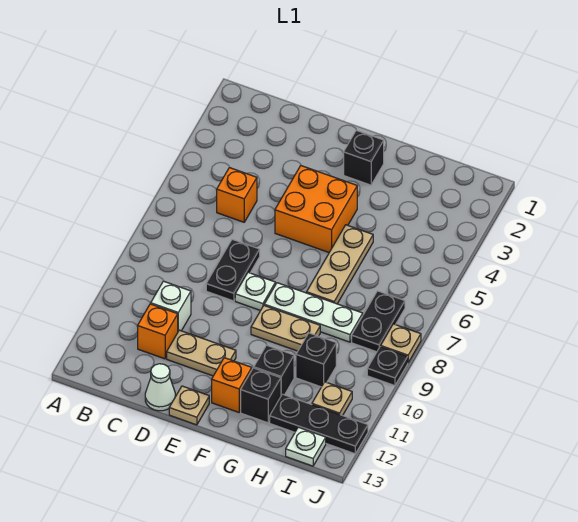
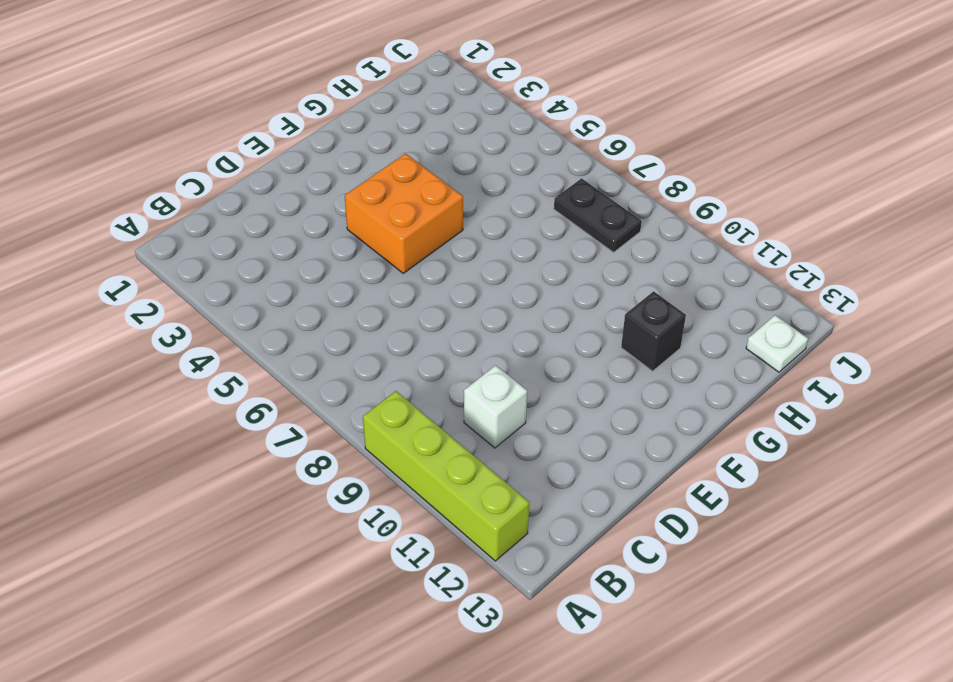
lime 1x4 brick [363,391,529,561] -> none
none -> orange 1x1 brick [217,168,257,222]
none -> orange 1x1 brick [138,304,178,359]
none -> black 1x2 plate [206,239,260,301]

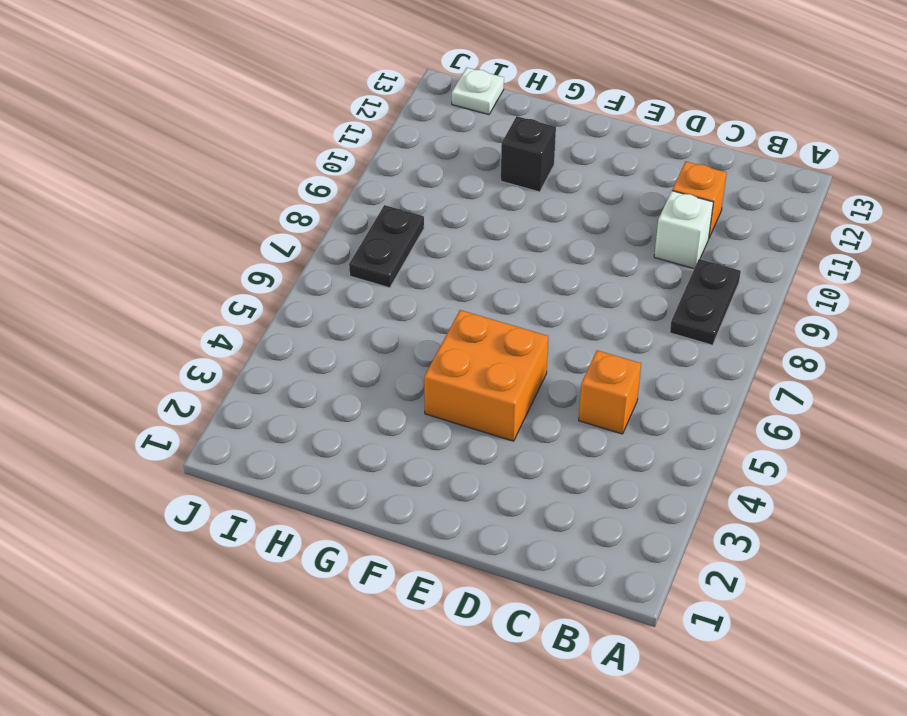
black 1x2 plate [670,259,741,345] -> black 1x2 plate moved to [206,239,260,301]
none -> tan 1x2 plate [167,330,236,376]
none -> white 1x1 cone [145,364,175,411]
none -> white 1x1 plate [235,272,275,311]

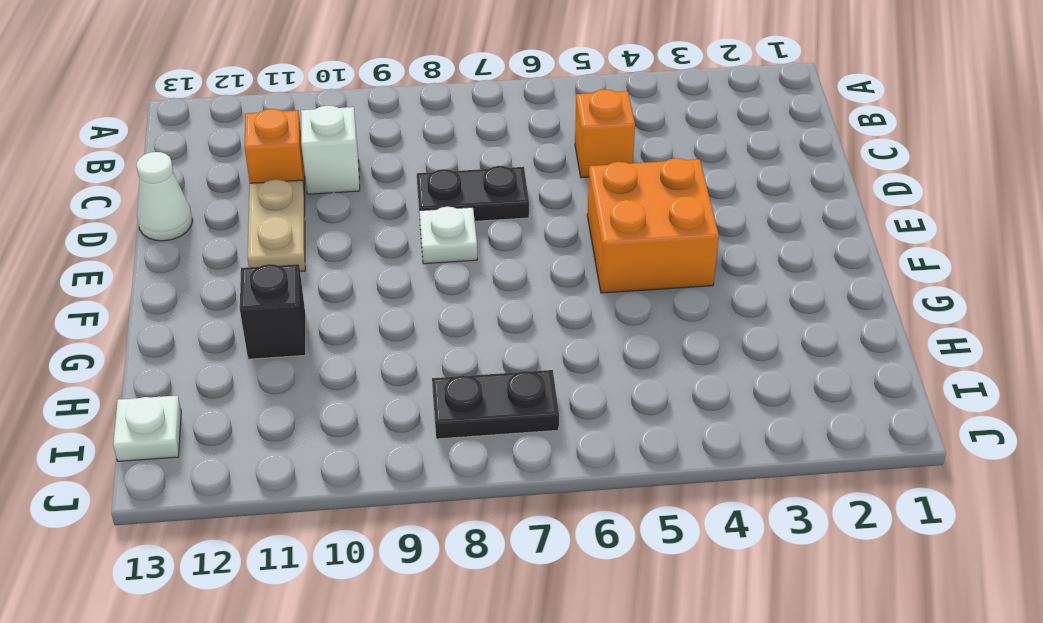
none -> tan 1x1 plate [169,386,209,425]
none -> black 1x1 brick [344,130,384,185]
none -> white 1x3 plate [264,283,363,342]

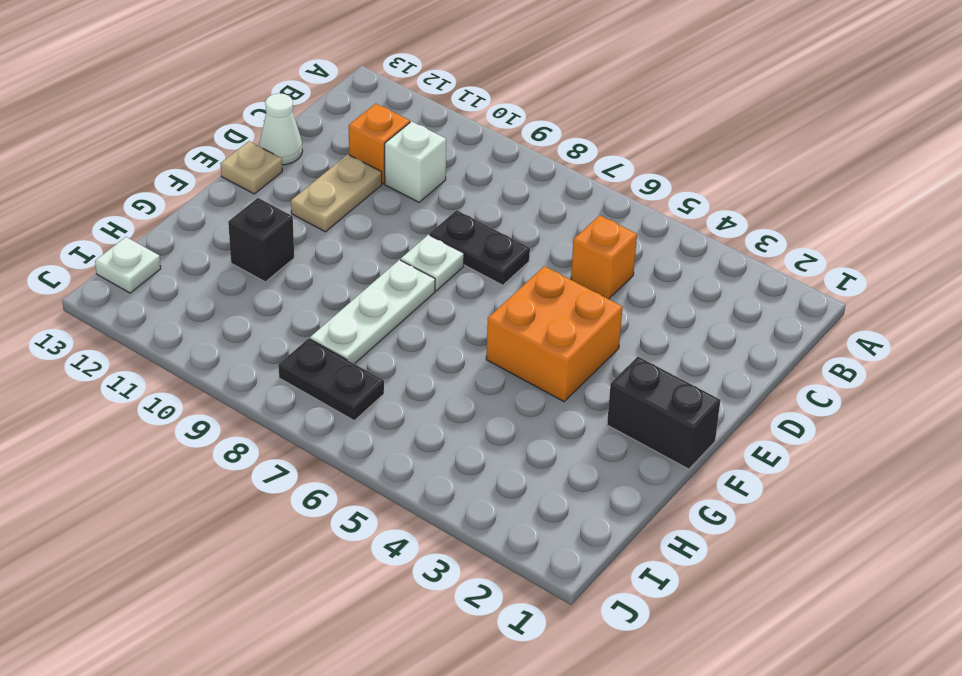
black 1x2 brick [607,357,720,469] -> black 1x1 brick [344,130,384,185]
none -> tan 1x2 plate [251,306,320,351]
none -> orange 1x1 brick [212,358,252,412]
none -> tan 1x3 plate [307,225,373,304]

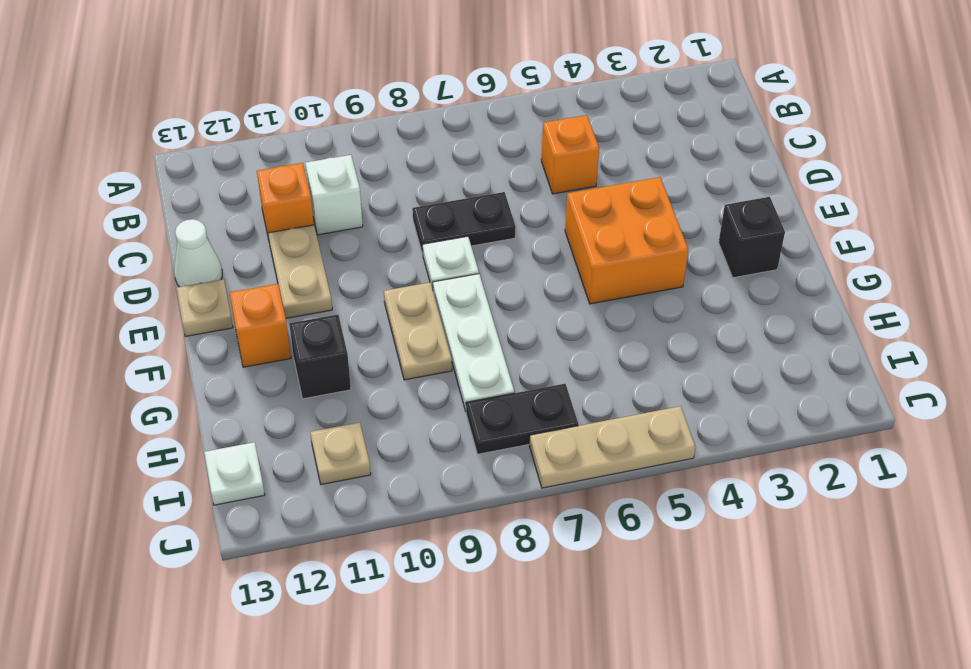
tan 1x3 plate [529,406,696,488] -> tan 1x3 plate moved to [307,225,373,304]
none -> black 1x1 brick [241,368,281,423]
none -> black 1x1 brick [296,333,336,387]
none -> black 1x3 plate [270,394,368,454]

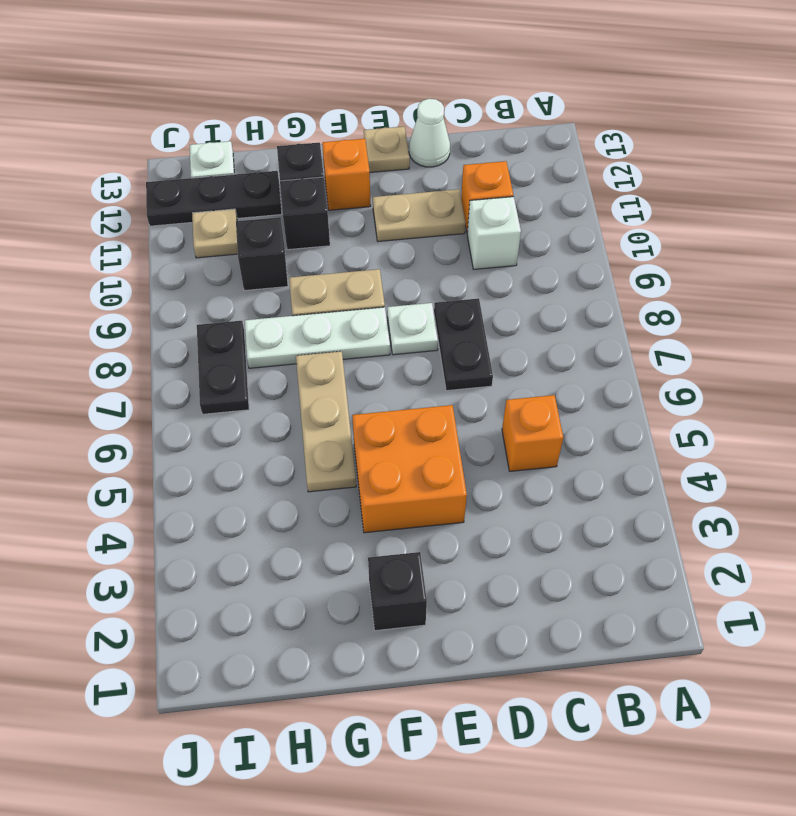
none -> tan 1x1 plate [381,324,421,362]
none -> black 1x1 plate [367,347,408,386]

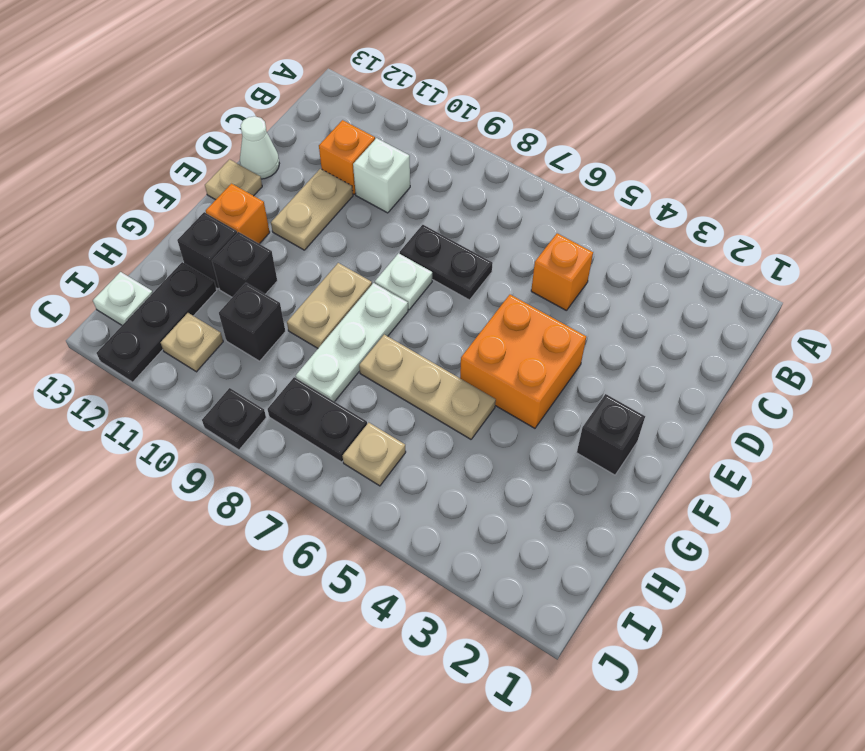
tan 1x1 plate [343,423,406,486] -> tan 1x1 plate moved to [381,324,421,362]

